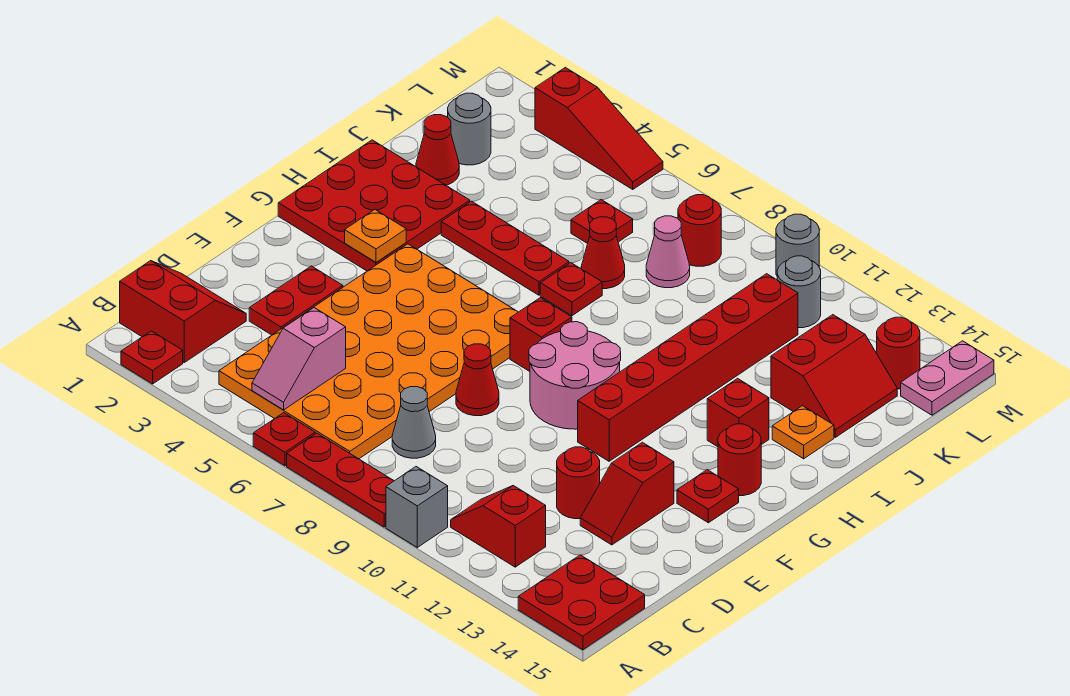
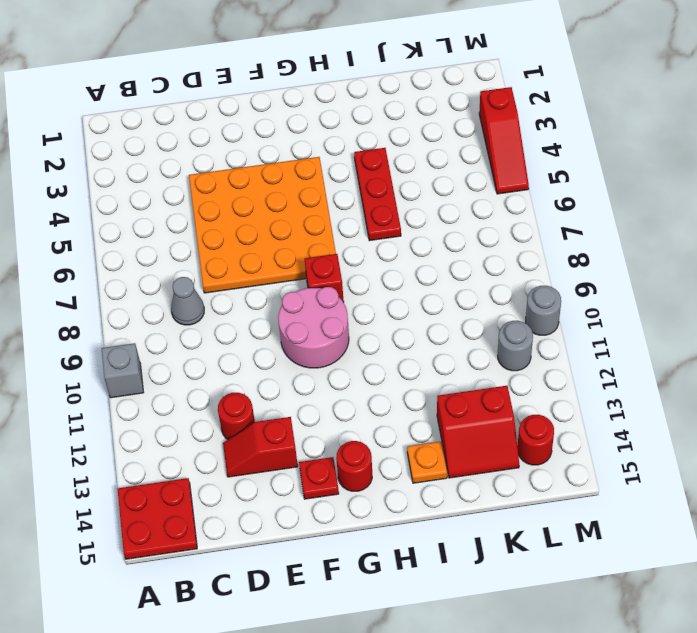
orange 4x4 plate [189,157,336,293] -> orange 4x6 plate [219,244,518,459]
none -> red 1x1 plate [121,331,183,384]
none -> red 1x1 plate [253,413,315,466]
none -> red 1x3 plate [287,433,394,527]
none -> red 2x2 slope [120,261,246,362]

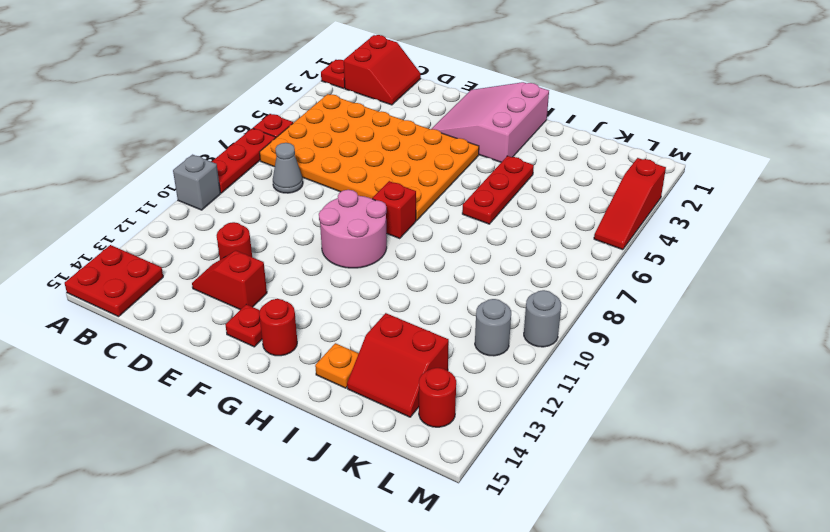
pink 3x3 slope [432,82,549,162] -> red 3x3 plate [278,140,470,271]
none -> red 1x2 slope [451,486,546,567]
none -> red 1x2 plate [249,266,343,335]
none -> red 1x1 cone [456,344,499,416]
none -> red 1x6 brick [578,274,798,461]

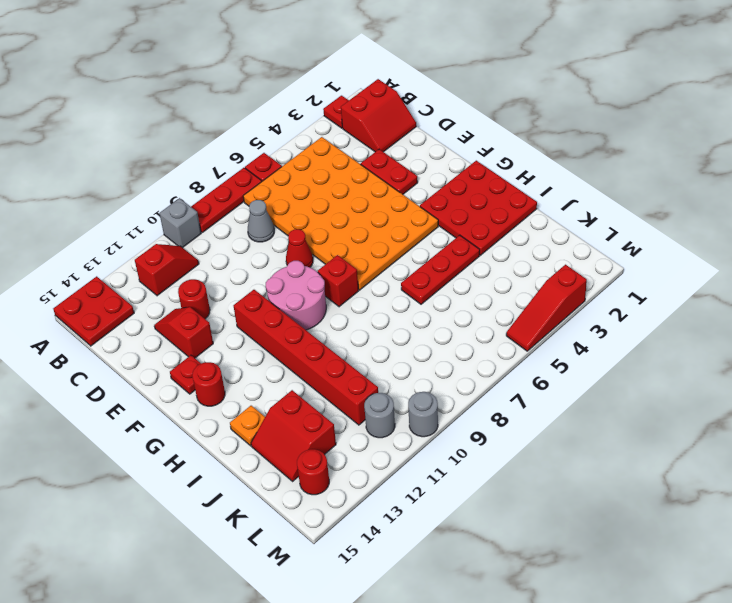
none -> red 1x1 brick [707,379,769,447]
none -> red 1x1 plate [540,263,602,316]
none -> red 1x1 cone [416,115,459,185]
none -> red 1x1 cone [581,217,625,289]

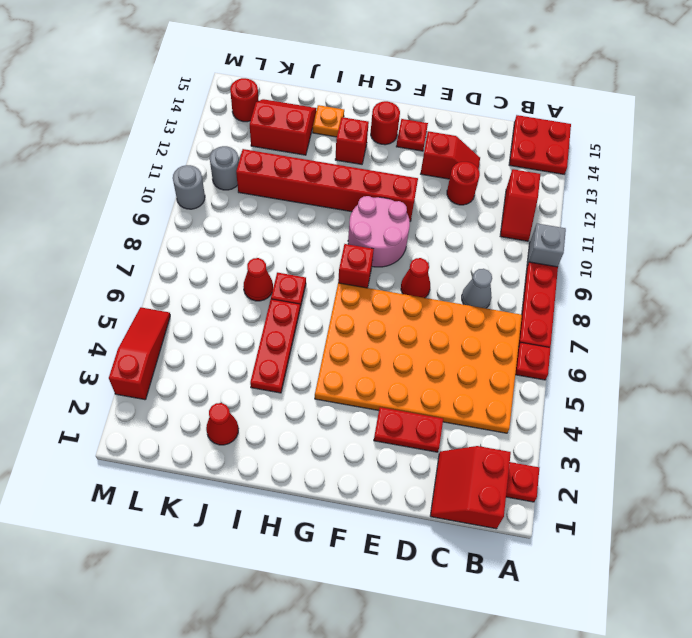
none -> red 3x3 plate [278,140,470,271]
none -> grey 1x1 round brick [448,93,491,165]
none -> red 1x1 plate [571,200,633,244]
none -> pink 1x1 cone [646,216,690,288]

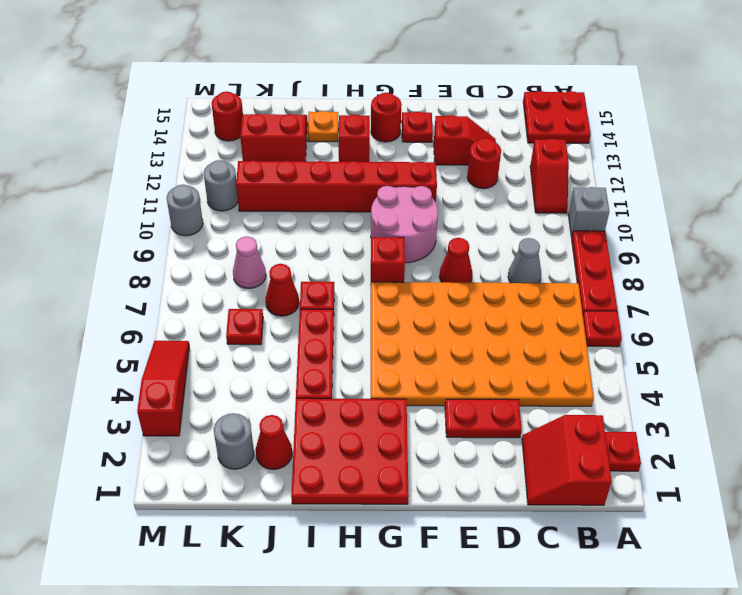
none -> red 1x1 round brick [678,195,721,266]
none -> pink 1x2 plate [901,341,994,415]
none -> pink 1x2 slope [252,308,346,410]
none -> orange 1x1 plate [345,210,406,262]

